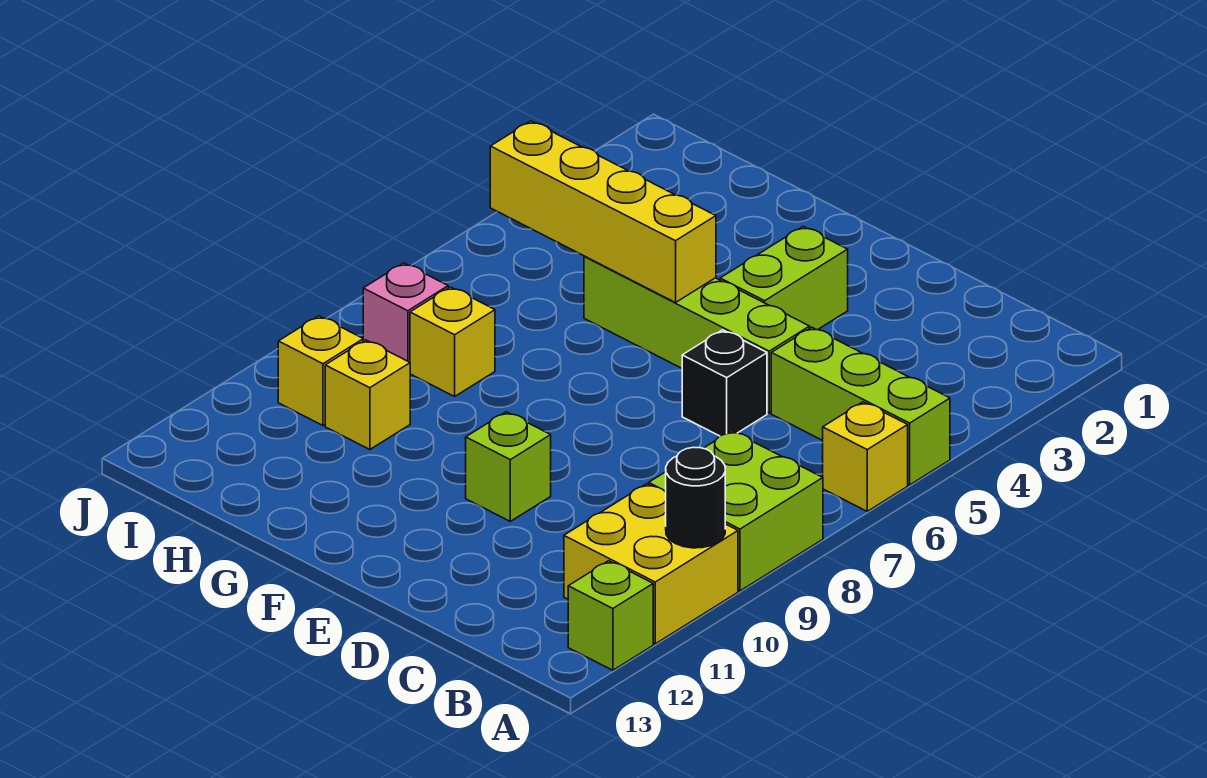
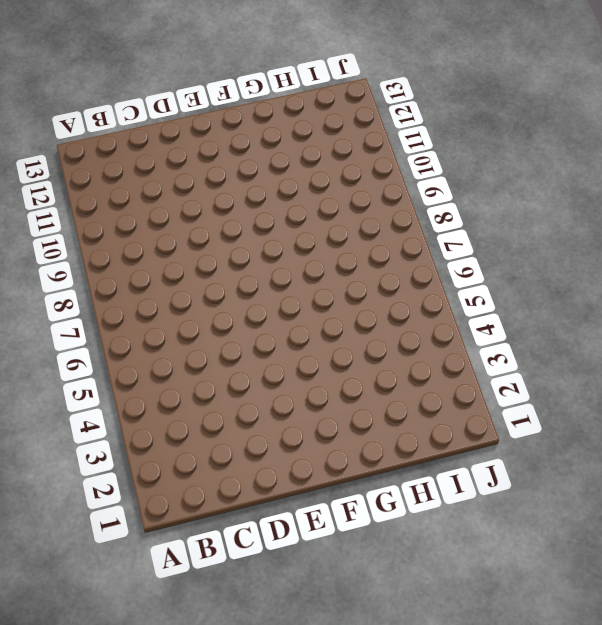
none -> lime 1x3 brick [771,327,950,485]
none -> yellow 1x1 brick [823,402,908,511]
none -> lime 2x2 brick [649,431,823,591]

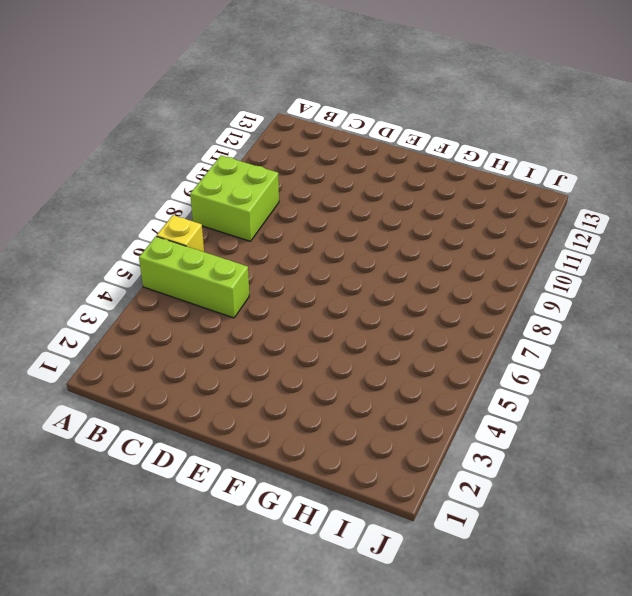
none -> yellow 2x2 brick [564,484,738,644]
none -> lime 1x1 brick [568,561,653,670]
none -> lime 1x4 brick [584,256,810,413]

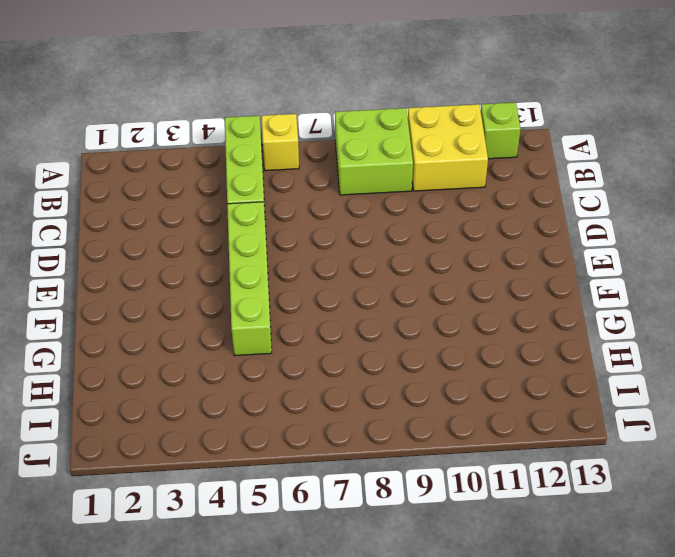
none -> black 1x1 brick [682,330,767,436]
none -> lime 1x2 brick [720,227,848,330]
none -> lime 1x1 brick [466,412,551,521]

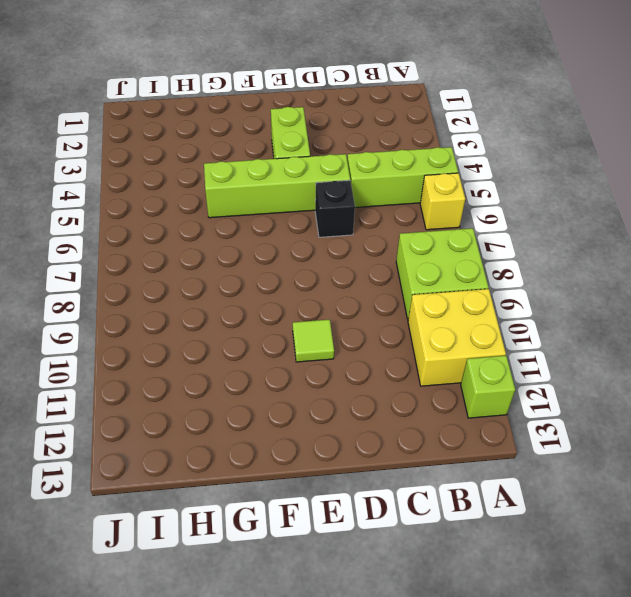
lime 1x1 tile [293,319,334,362] -> lime 1x1 brick [466,412,551,521]
none -> yellow 1x1 brick [410,287,495,396]
none -> yellow 1x1 brick [325,340,410,450]
none -> pink 1x1 brick [363,263,448,362]

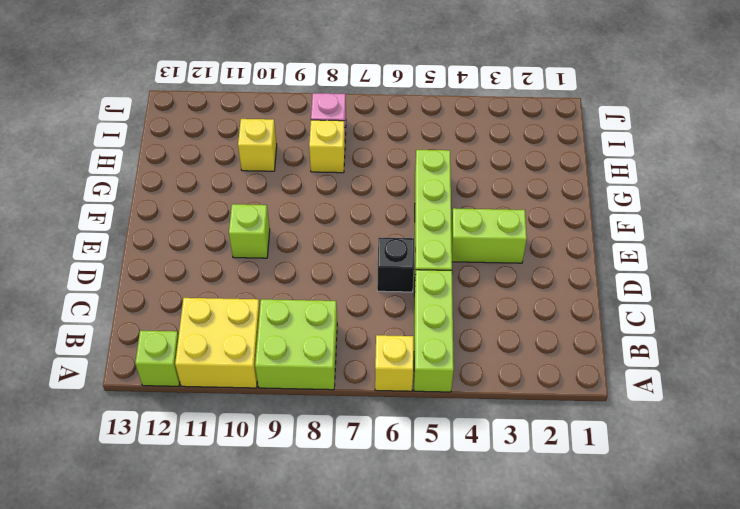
none -> yellow 1x1 brick [278,316,363,425]
none -> black 1x1 round brick [666,447,725,548]
none -> yellow 1x4 brick [490,121,716,303]

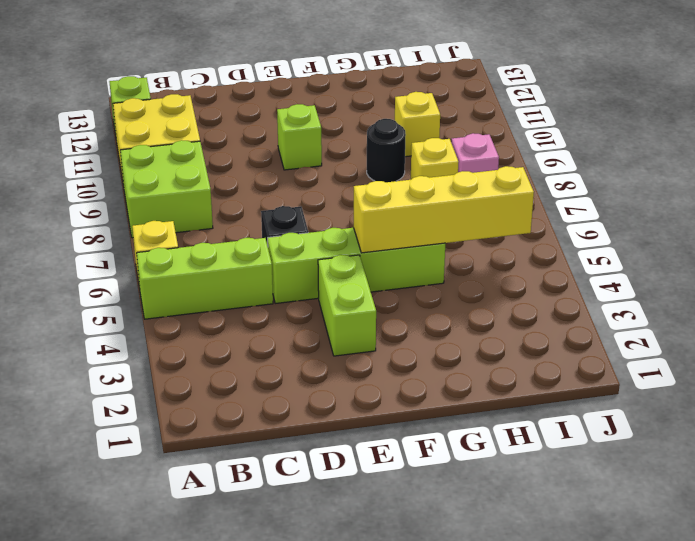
black 1x1 round brick [367,119,406,182] -> black 1x1 round brick moved to [666,447,725,548]
none -> yellow 1x1 brick [278,316,363,425]

